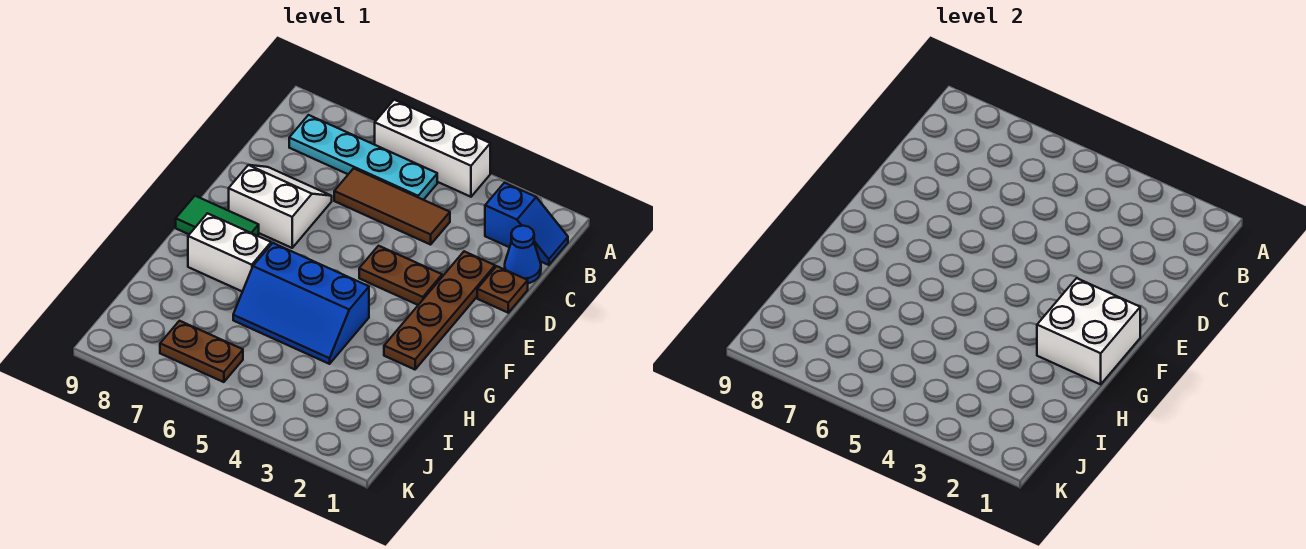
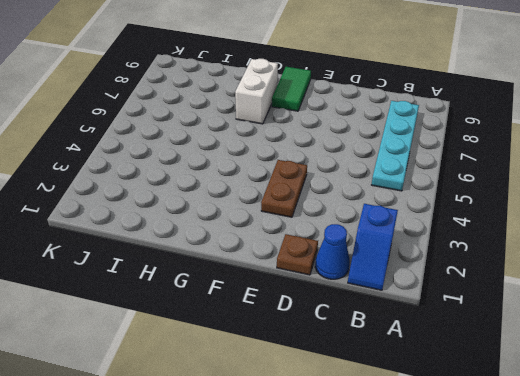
none -> white 1x3 brick [375,100,490,197]
none -> brown 1x3 tile [334,168,450,245]
none -> brown 1x4 plate [384,251,495,370]

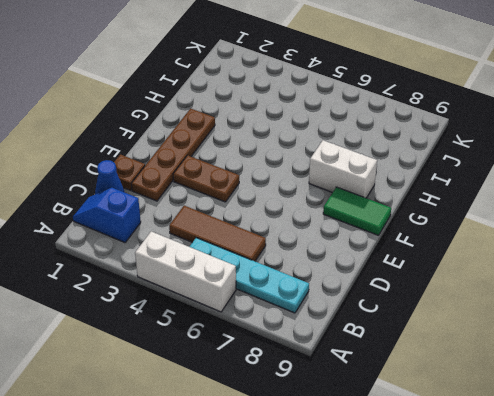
none -> white 2x2 slope [229,165,332,248]
none -> blue 2x3 slope [233,243,369,364]
none -> brown 1x2 plate [160,321,243,382]

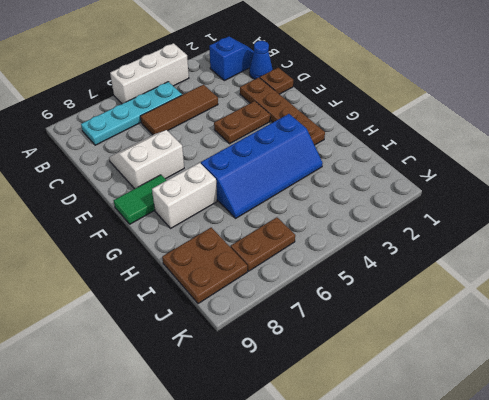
blue 2x4 slope [201,114,323,218] -> blue 2x3 slope [233,243,369,364]
brown 2x2 plate [162,227,247,304] -> none
none -> white 2x2 brick [1037,278,1140,384]

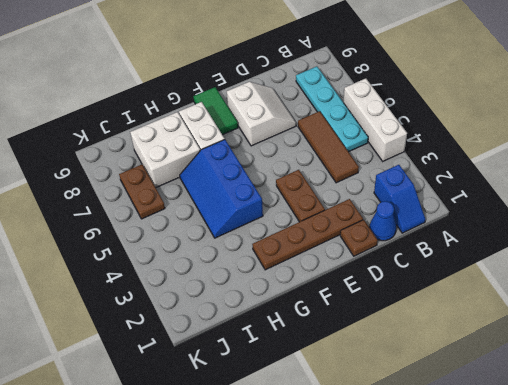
white 2x2 brick [130,112,200,188] -> white 2x2 brick moved to [1037,278,1140,384]

